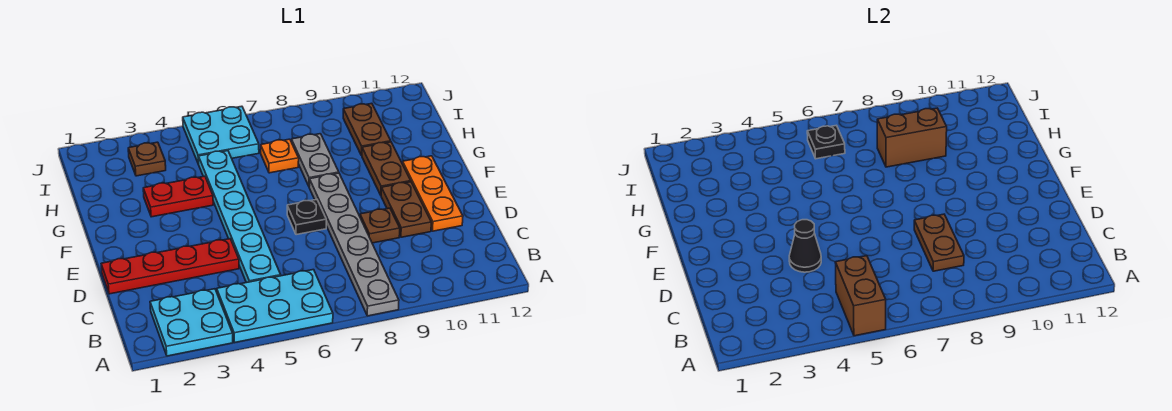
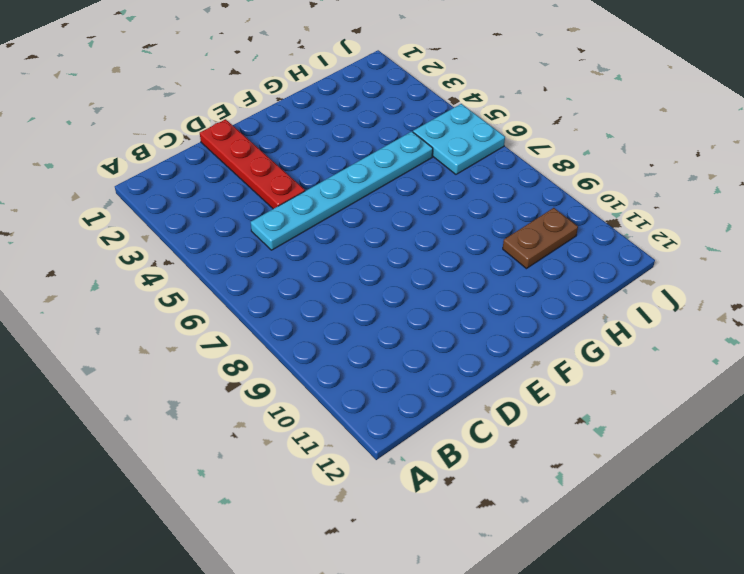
none -> cyan 2x2 plate [150,289,233,356]
none -> cyan 2x3 plate [217,270,333,342]
none -> grey 1x6 plate [309,173,399,316]

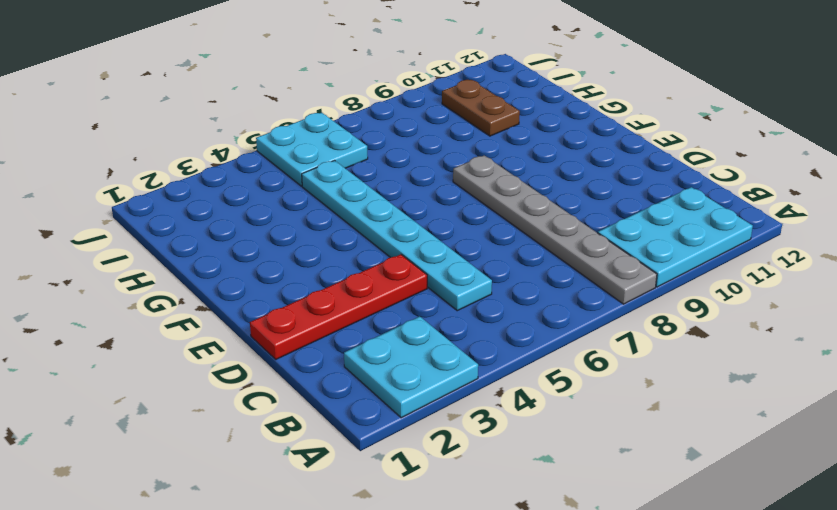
cyan 2x3 plate [598,187,753,287] -> cyan 2x3 plate moved to [217,270,333,342]
none -> brown 1x1 plate [360,208,400,243]
none -> brown 1x2 plate [381,182,431,237]
none -> orange 1x3 plate [403,156,463,231]

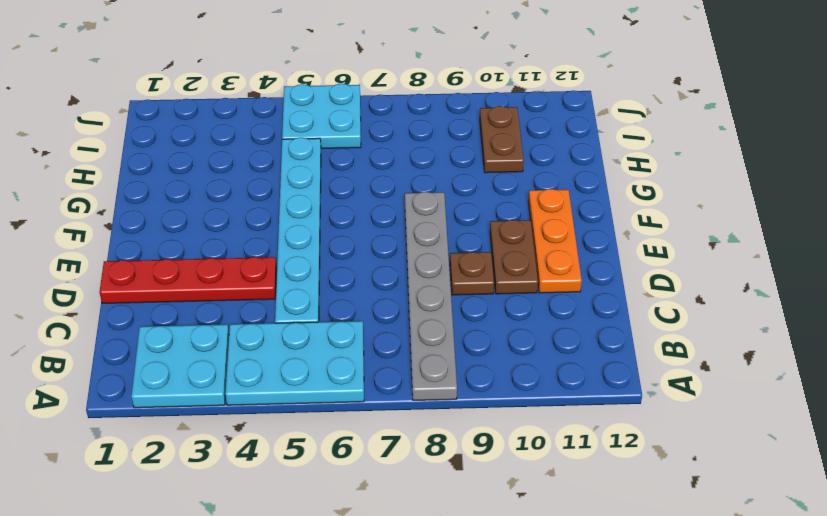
none -> black 1x1 plate [287,200,326,235]
none -> brown 1x2 plate [362,142,411,195]
none -> red 1x2 plate [143,176,213,217]

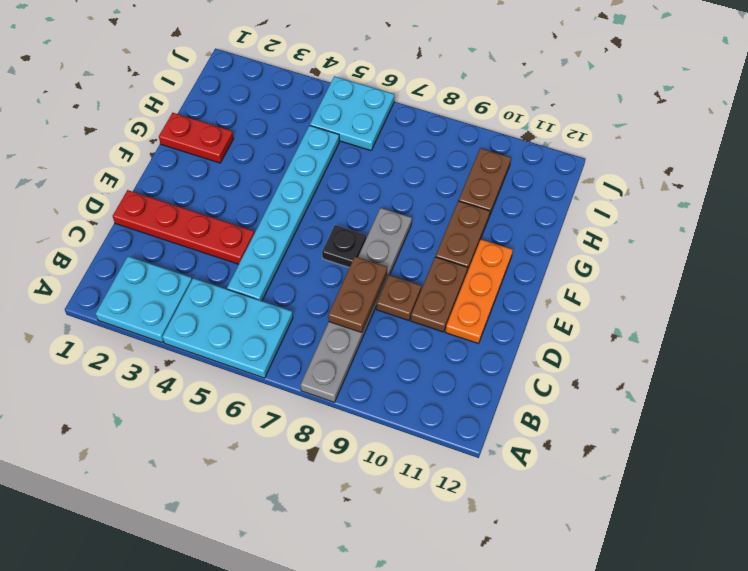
red 1x2 plate [159,113,234,163] -> red 1x2 plate moved to [143,176,213,217]
none -> grey 1x2 plate [291,134,339,186]
none -> orange 1x1 plate [261,139,299,173]
none -> brown 1x1 plate [128,142,166,176]

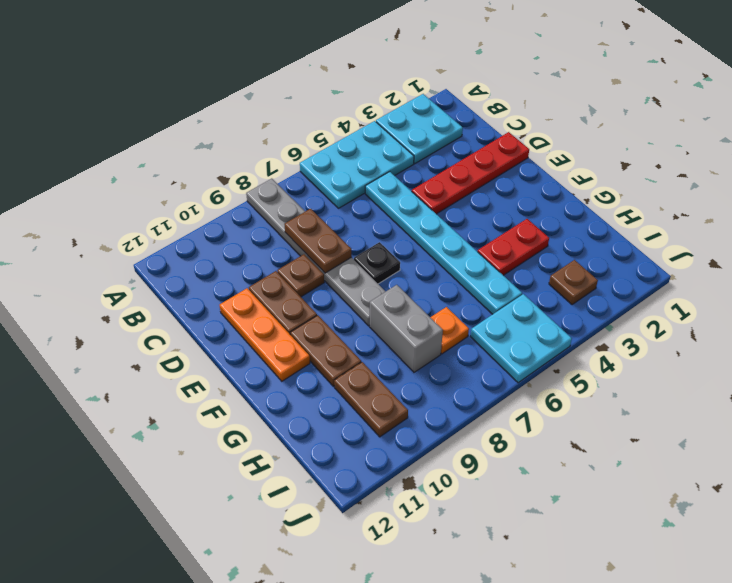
grey 1x2 brick [370,285,443,372] -> grey 1x2 plate [291,134,339,186]
none -> brown 1x2 brick [835,256,886,336]
none -> black 1x1 cone [789,220,821,272]
none -> brown 1x2 brick [877,108,947,167]

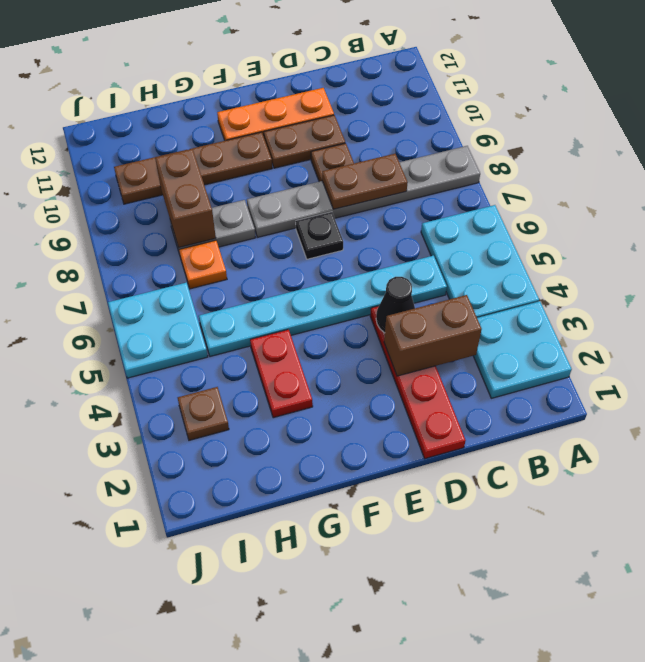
brown 1x2 brick [384,295,482,376] -> brown 1x2 brick moved to [835,256,886,336]
none -> black 1x1 plate [807,125,845,159]

